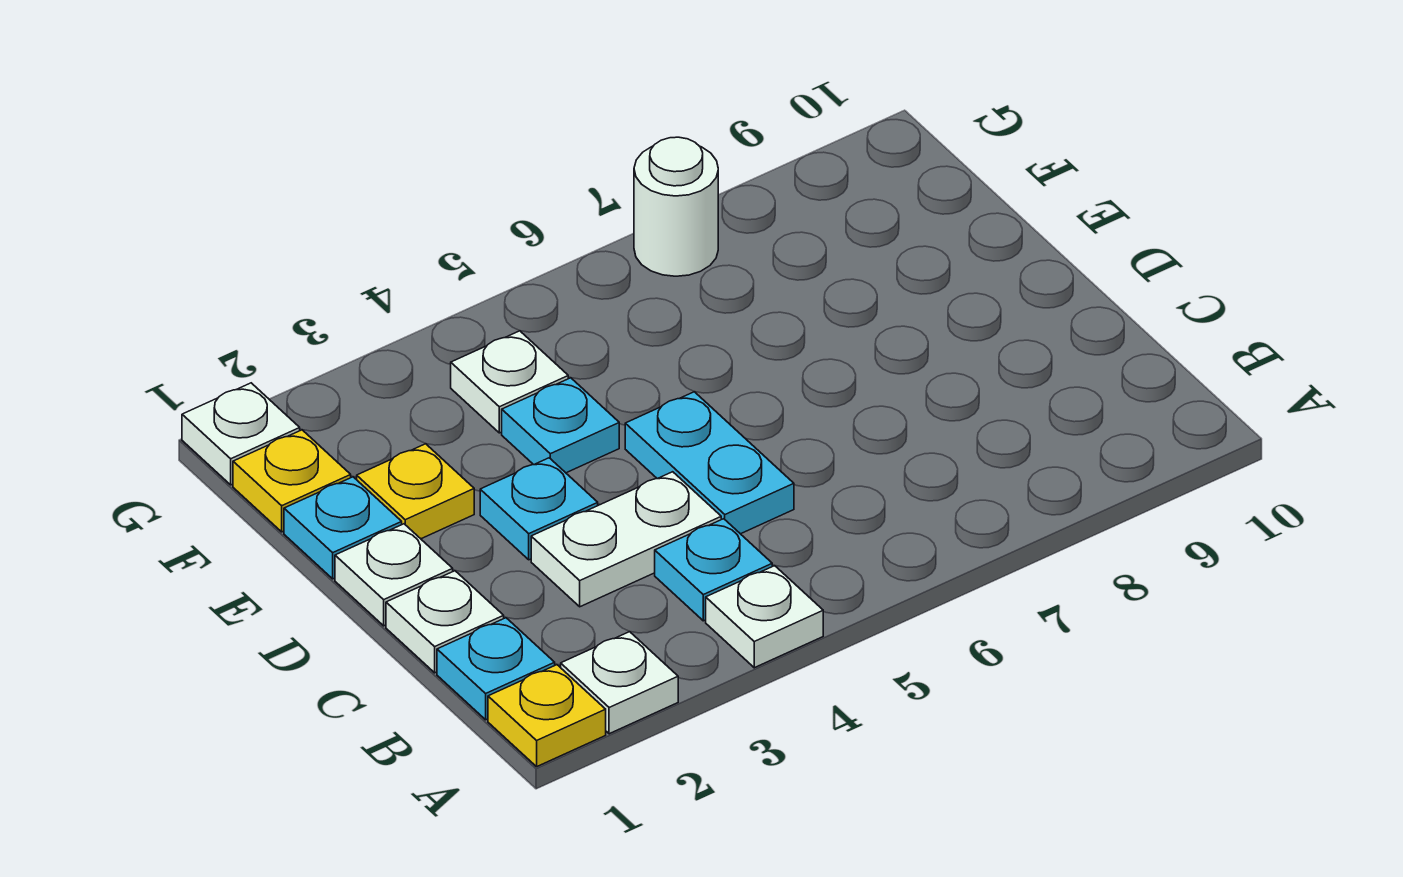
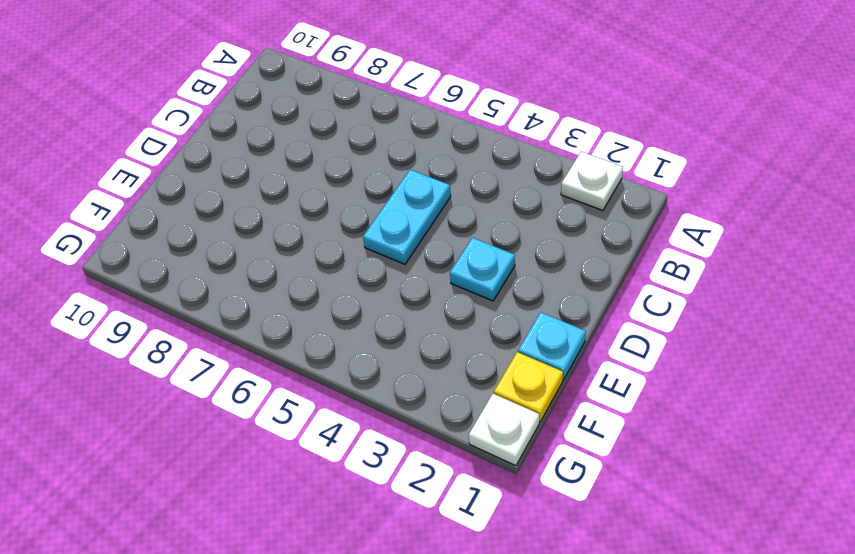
none -> yellow 1x1 plate [488,665,606,767]
none -> white 1x1 plate [706,566,823,668]
none -> cyan 1x1 plate [437,618,555,720]

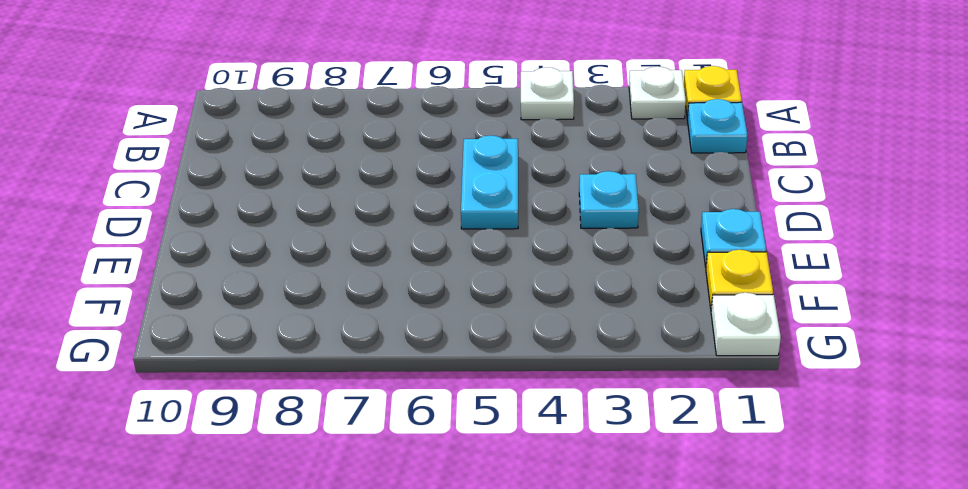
none -> cyan 1x1 plate [655,519,772,621]
none -> white 1x1 plate [386,571,504,673]
none -> white 1x2 plate [531,472,721,607]

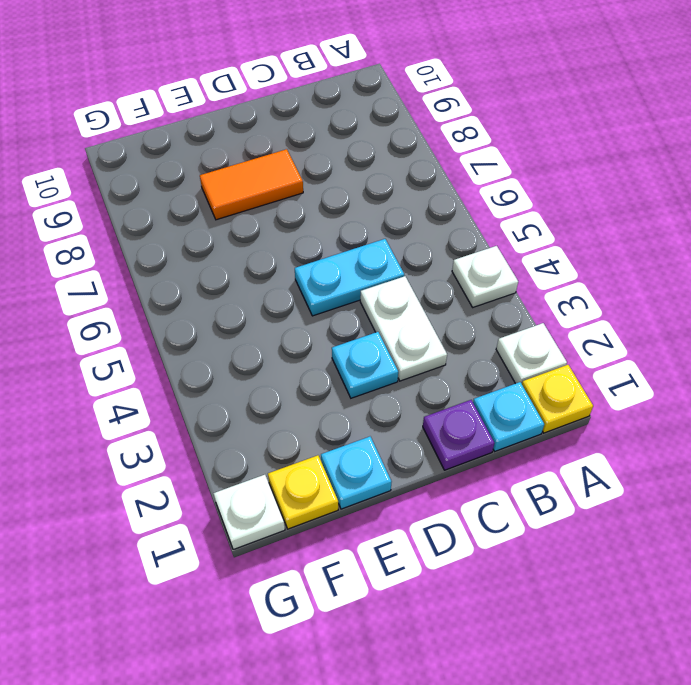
purple 1x1 plate [423,400,494,470] -> white 1x1 plate [386,571,504,673]
orange 1x2 tile [200,149,303,220] -> none
none -> cyan 1x1 plate [655,519,772,621]
none -> white 1x1 plate [335,524,453,626]
none -> yellow 1x1 plate [357,444,474,539]

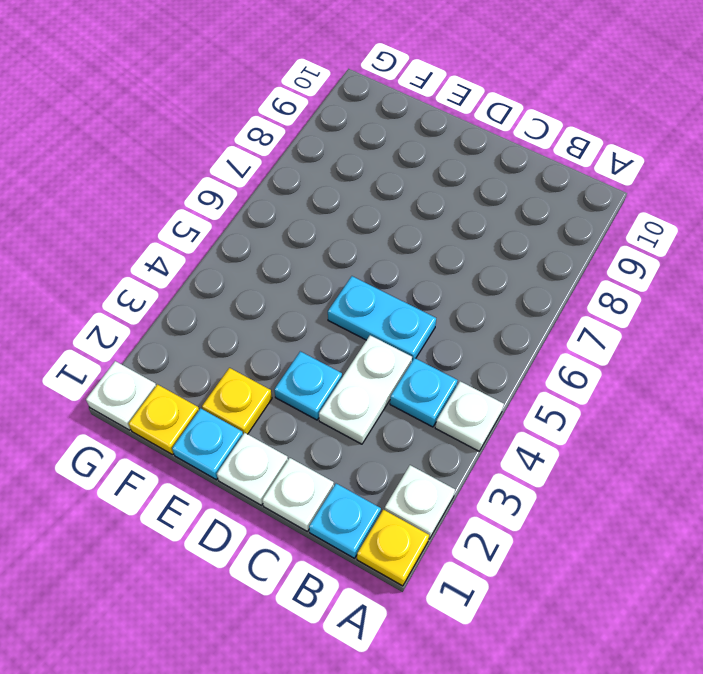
none -> cyan 1x1 plate [502,378,619,473]
none -> white 1x1 plate [451,331,568,433]
none -> white 1x1 round brick [634,137,718,276]

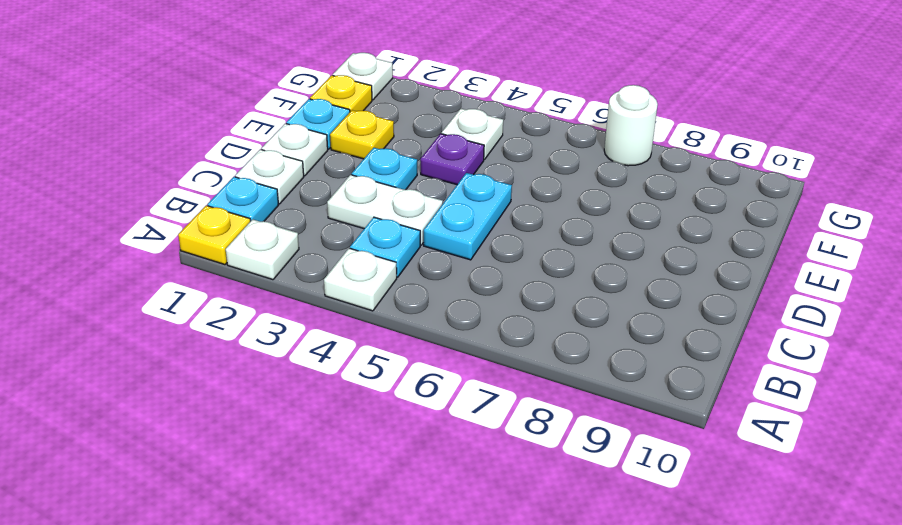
purple 1x1 plate [420,134,484,185] -> cyan 1x1 plate [502,378,619,473]

